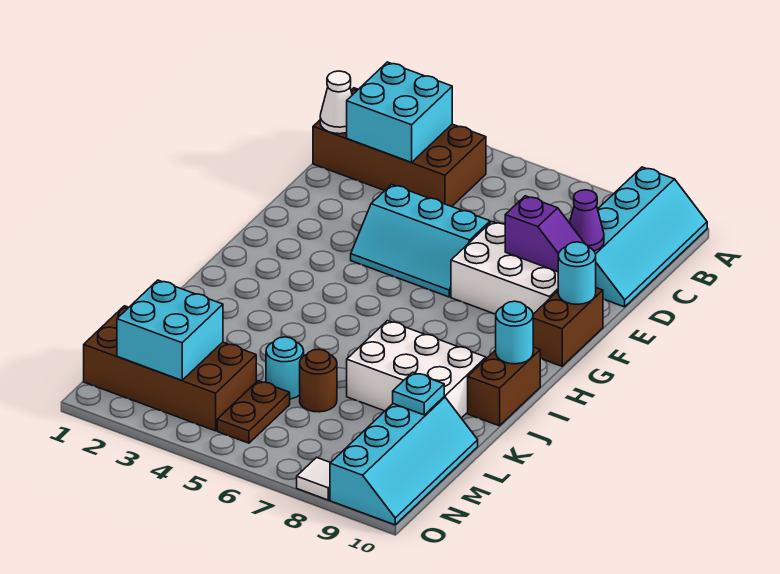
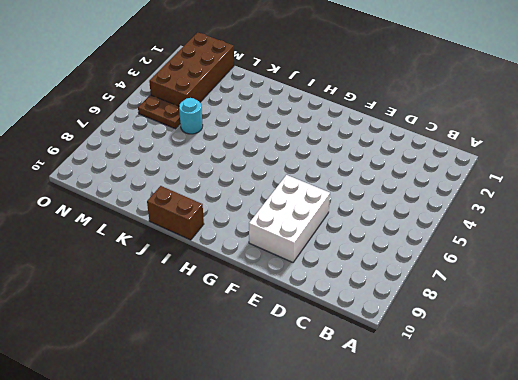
none -> cyan 2x4 slope [594,167,707,307]
none -> brown 2x4 brick [313,88,486,207]
none -> cyan 2x3 slope [351,184,490,297]

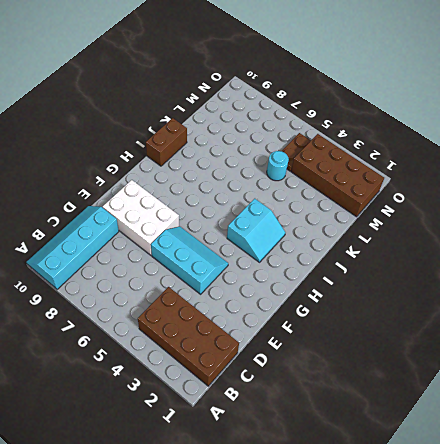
cyan 2x2 slope [227,199,286,262] -> none
none -> brown 1x2 brick [533,288,603,366]
none -> white 2x3 brick [347,321,486,418]
none -> brown 1x1 round brick [300,349,337,412]

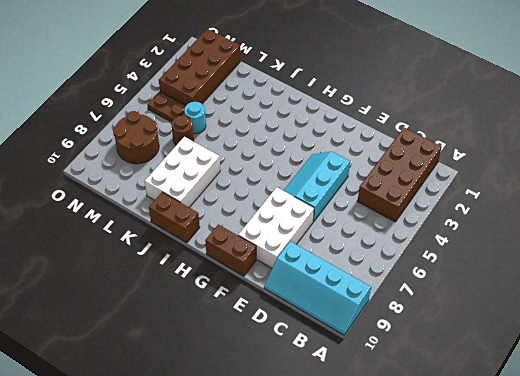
brown 2x2 round brick [113,111,159,164] -> none
none -> cyan 2x4 slope [330,397,478,525]
none -> white 1x1 tile [297,457,330,500]
none -> cyan 2x2 brick [347,62,452,162]

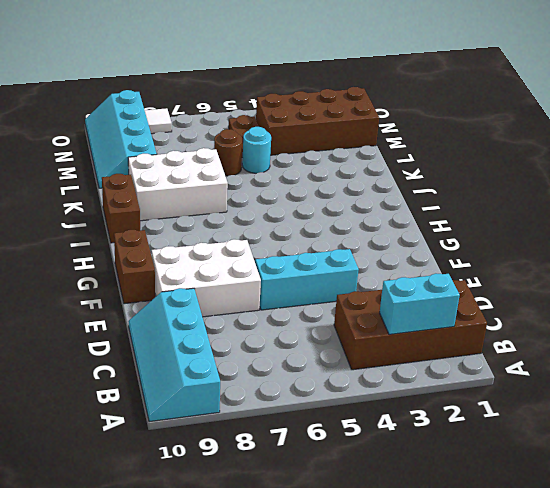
cyan 1x2 brick [380,273,460,334] -> cyan 2x2 brick [347,62,452,162]
none -> white 1x1 cone [320,71,352,134]
none -> purple 1x1 cone [570,190,604,251]
none -> purple 1x2 slope [505,196,585,272]

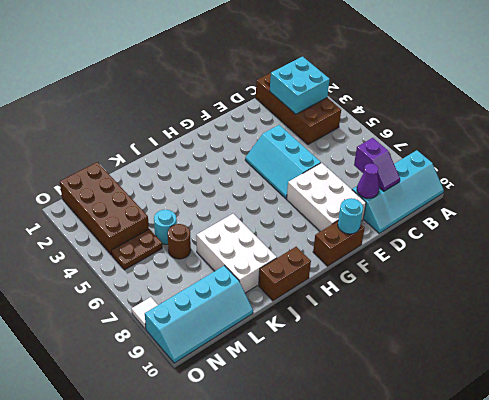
purple 1x2 slope [354,138,400,191] -> purple 1x2 slope moved to [505,196,585,272]
none -> white 1x1 cone [320,71,352,134]
none -> cyan 1x1 round brick [496,301,533,364]
none -> cyan 1x1 plate [393,372,444,415]

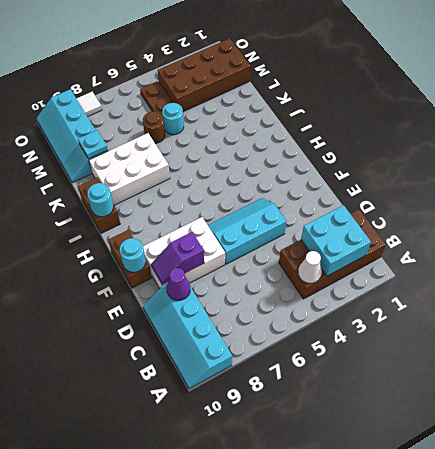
white 1x1 cone [298,251,322,283] -> white 1x1 cone moved to [320,71,352,134]
none -> cyan 2x2 brick [117,280,223,380]

